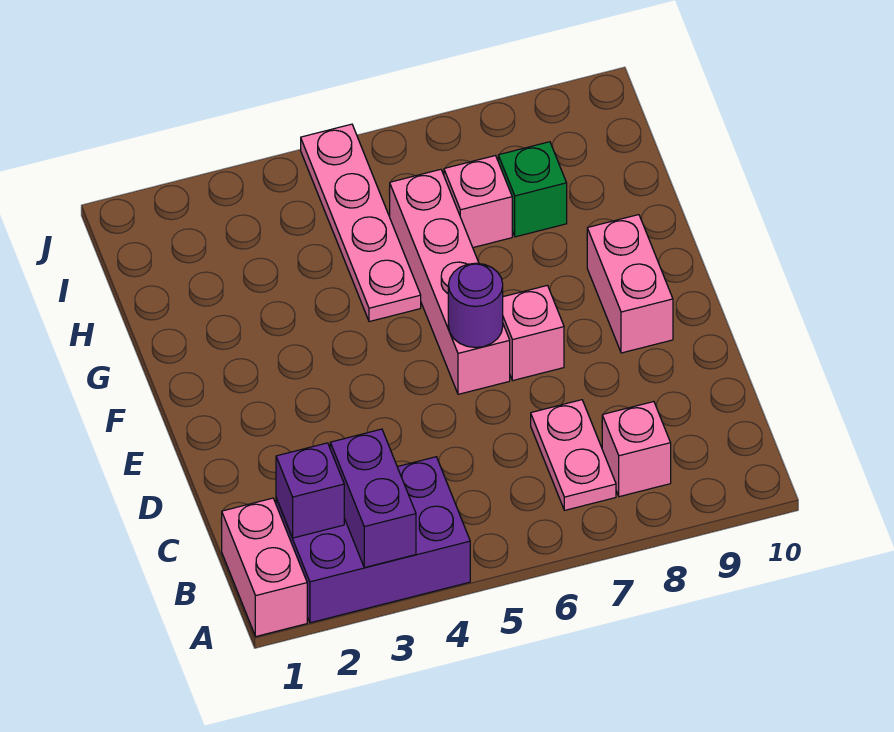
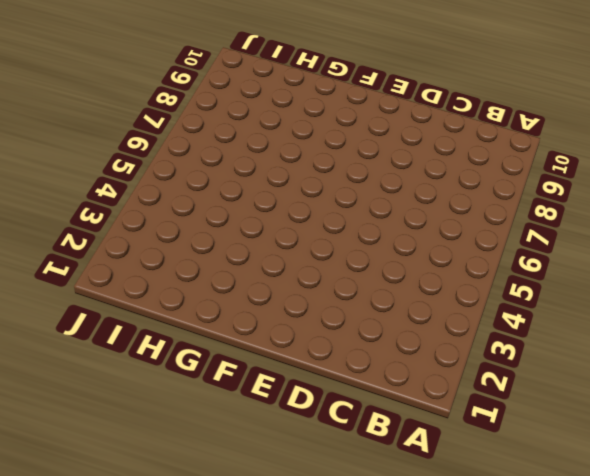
none -> pink 1x2 brick [222,498,307,636]
none -> purple 2x3 brick [276,457,470,623]
none -> pink 1x2 plate [531,400,616,510]

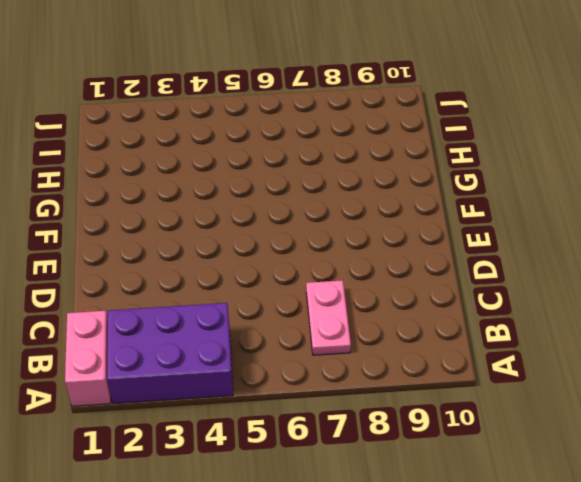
none -> pink 1x1 brick [602,402,671,497]
none -> pink 1x4 brick [389,169,510,394]
none -> pink 1x1 brick [503,285,564,380]

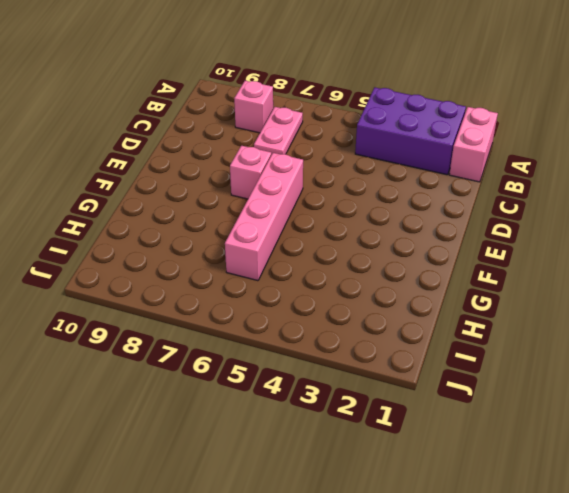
none -> pink 1x2 brick [587,215,673,353]
none -> pink 1x4 plate [301,124,421,322]
none -> pink 1x1 brick [444,156,512,247]

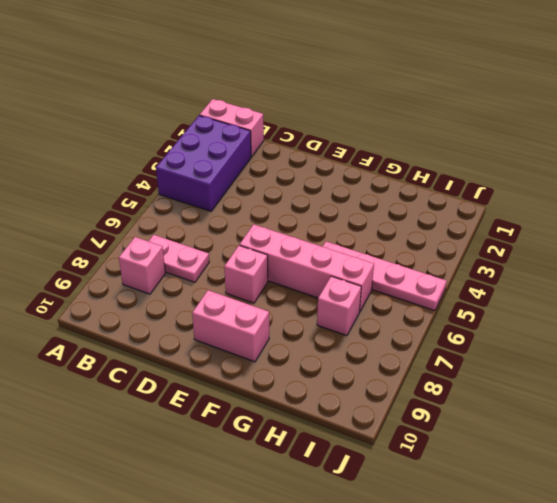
none -> green 1x1 brick [498,142,567,237]
none -> purple 1x2 brick [330,429,416,568]
none -> purple 1x1 brick [276,443,344,538]

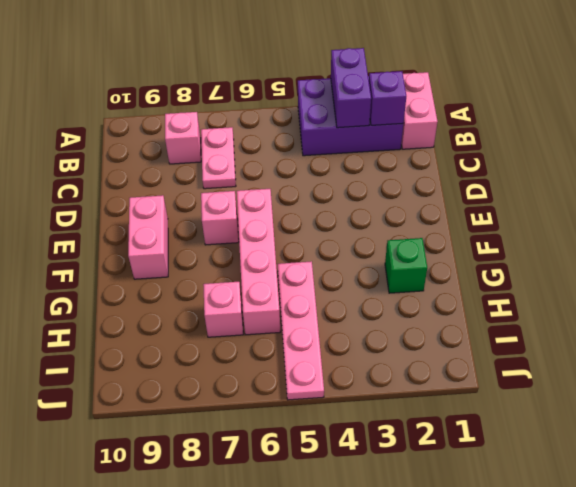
green 1x1 brick [385,238,427,293] -> green 1x1 brick moved to [498,142,567,237]
none -> purple 1x1 round brick [448,263,503,348]

